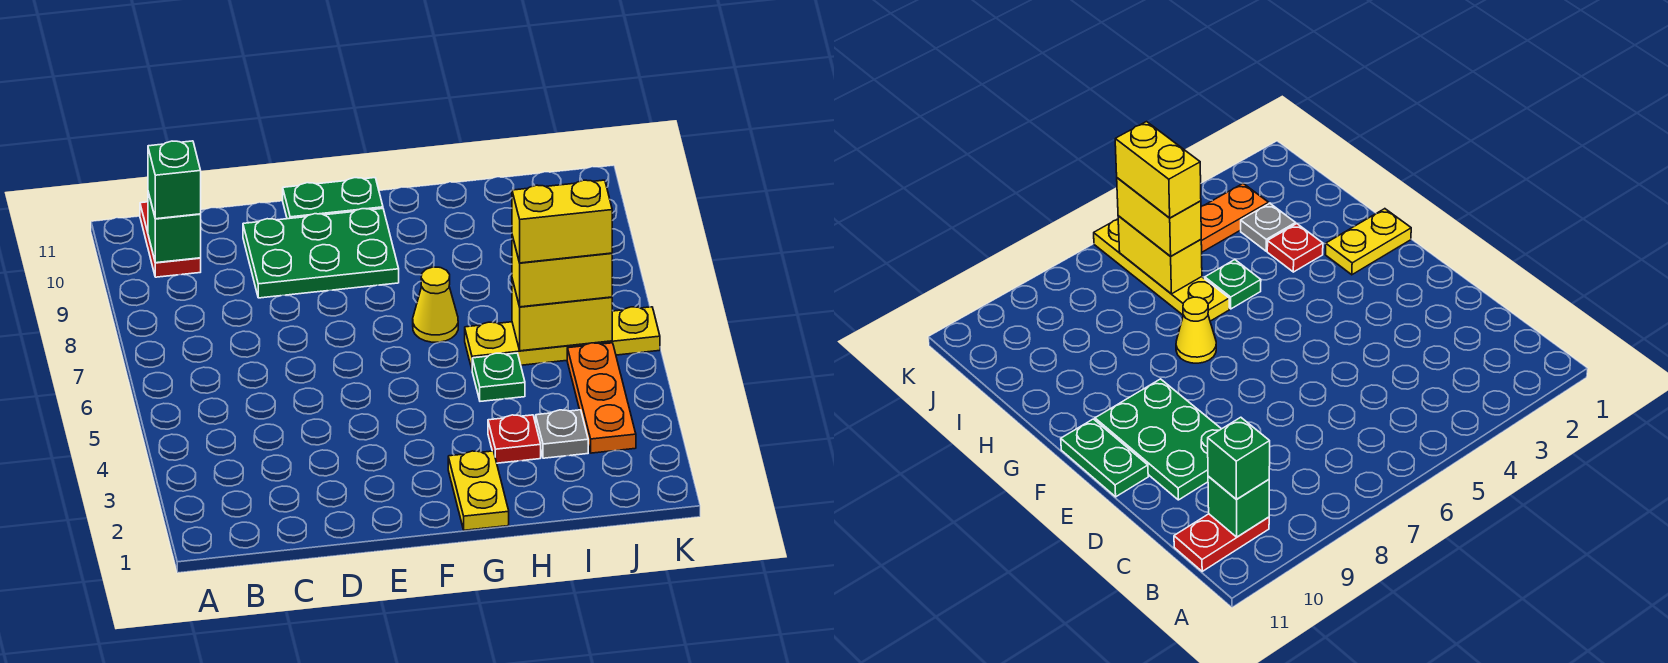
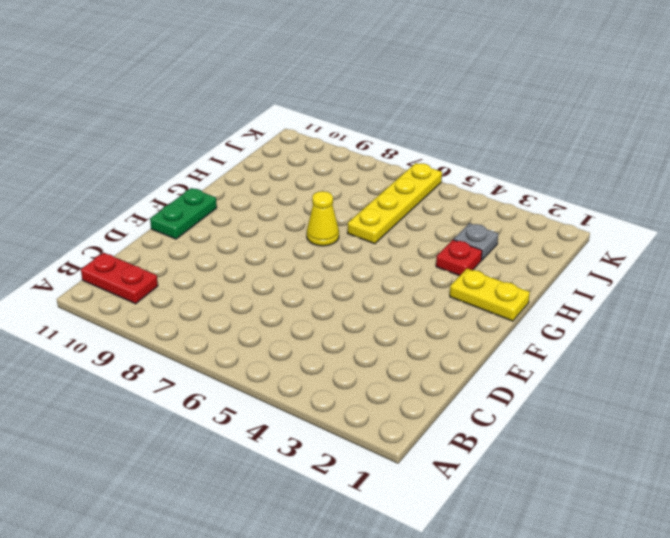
none -> green 2x3 plate [243,209,399,298]
none -> green 1x1 plate [472,353,525,401]
none -> orange 1x3 plate [567,343,636,453]

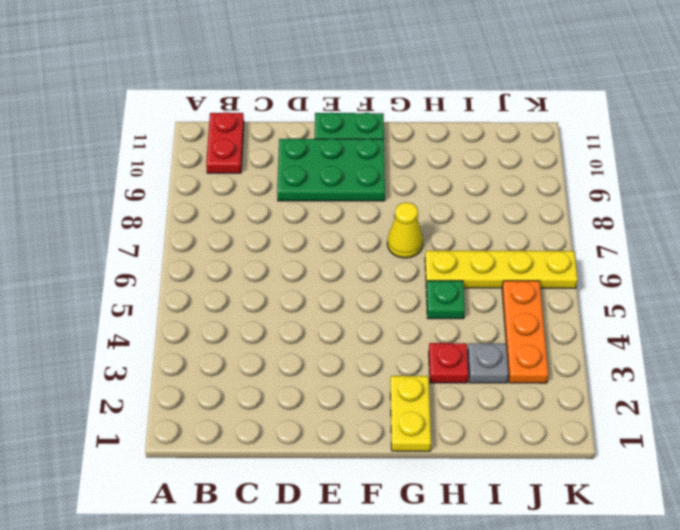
none -> green 1x1 brick [148,192,201,263]
none -> yellow 1x2 brick [512,279,612,351]
none -> green 1x1 brick [148,141,201,219]

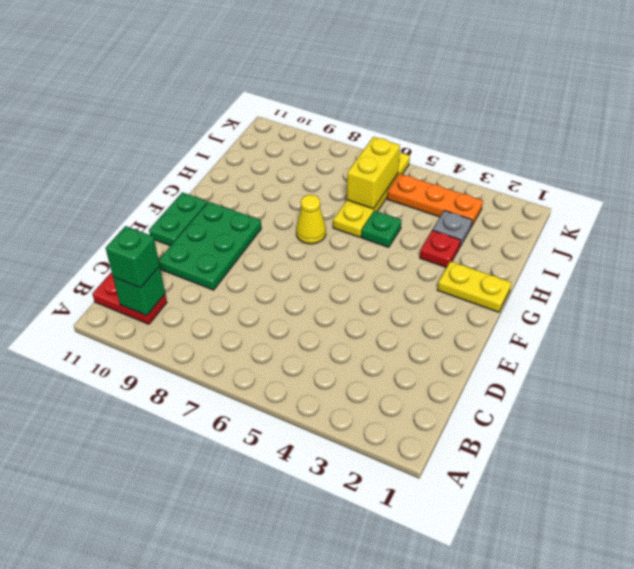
none -> yellow 1x2 brick [512,236,612,307]
none -> yellow 1x2 brick [512,180,612,263]

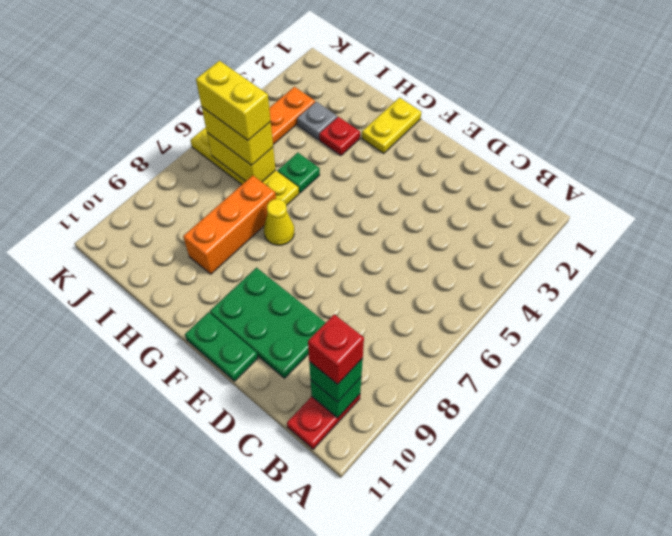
red 1x1 brick [308,314,364,384] -> none
orange 1x3 brick [183,176,276,274] -> none

